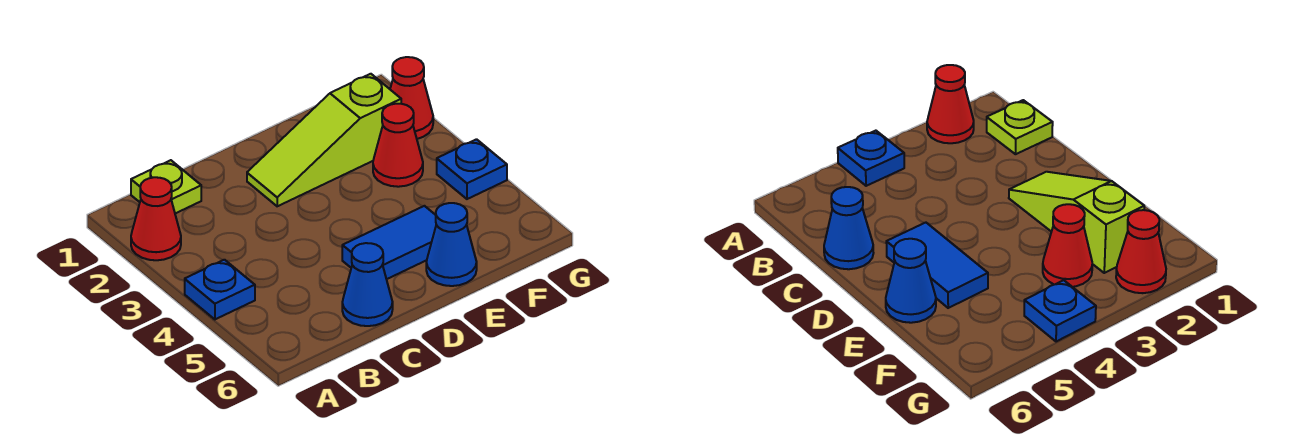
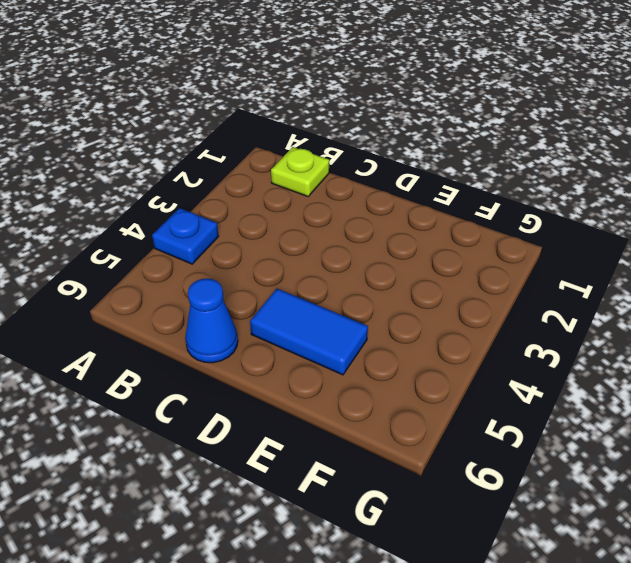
none -> red 1x1 cone [131,177,181,260]
none -> lime 1x3 slope [247,74,401,206]

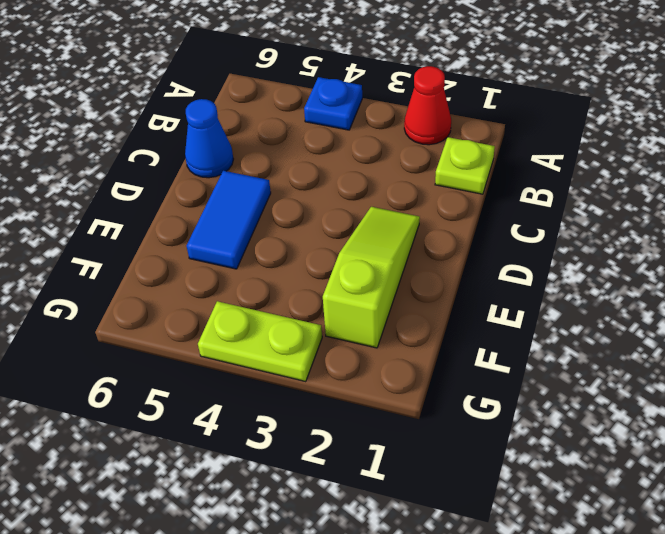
lime 1x2 plate [198,301,322,381] -> blue 1x1 plate [437,139,507,199]
none -> blue 1x1 cone [426,203,477,286]
none -> red 1x1 cone [373,104,423,187]

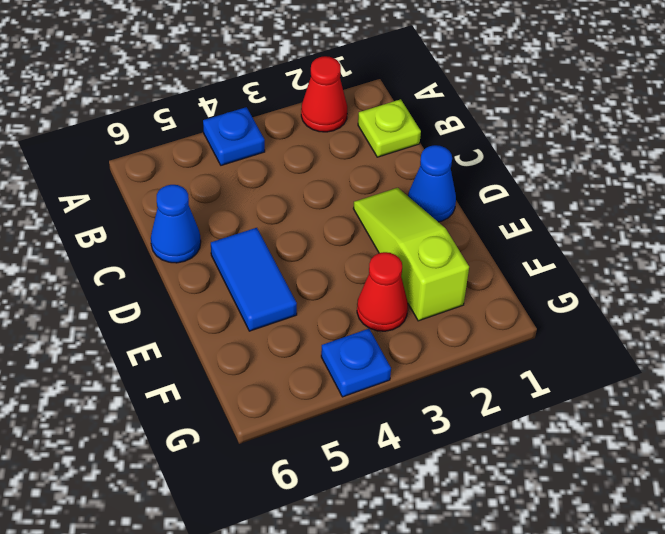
blue 1x1 cone [408,145,456,222] -> blue 1x1 cone moved to [426,203,477,286]
none -> red 1x1 cone [390,57,433,139]

